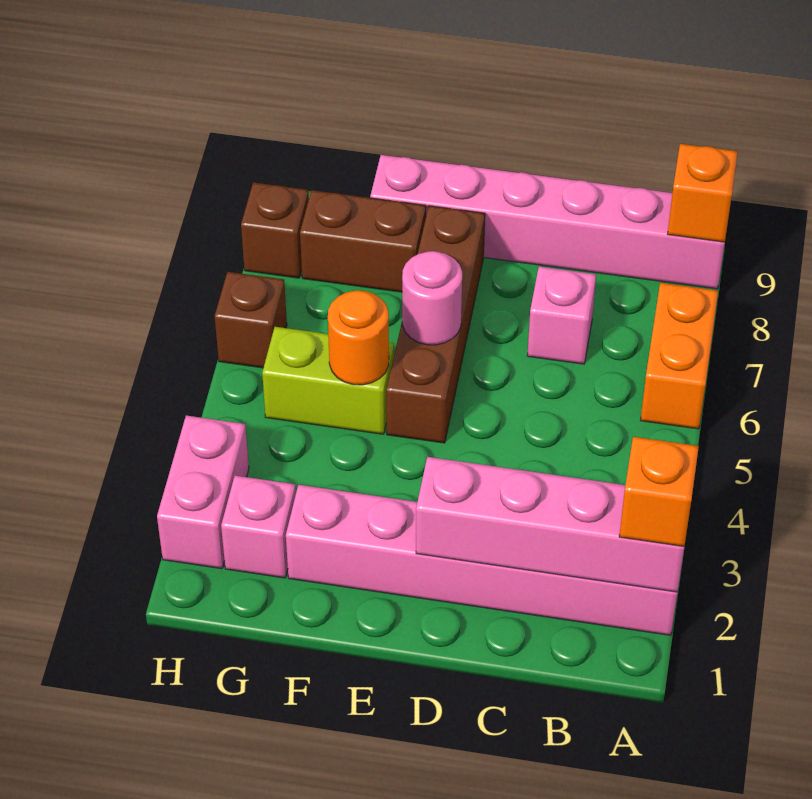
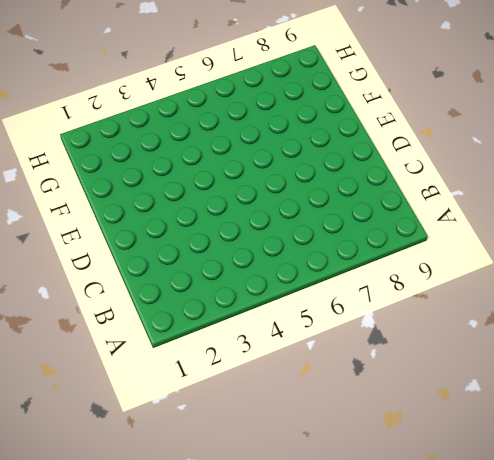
none -> pink 1x6 brick [286,485,677,635]
none -> orange 1x2 brick [641,283,718,429]
none -> pink 1x6 brick [370,155,725,289]

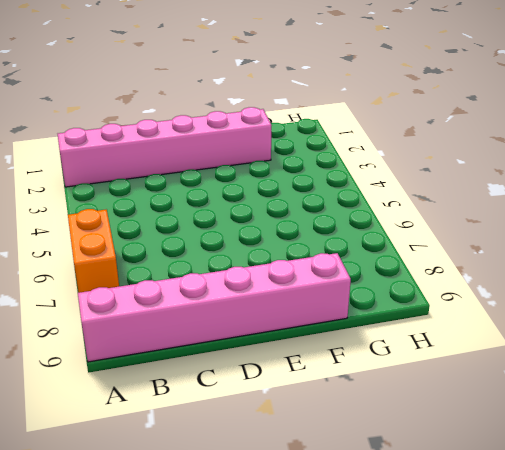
none -> pink 1x1 brick [527,267,596,364]
none -> brown 1x4 brick [386,206,485,443]
none -> lime 1x2 brick [262,327,394,434]

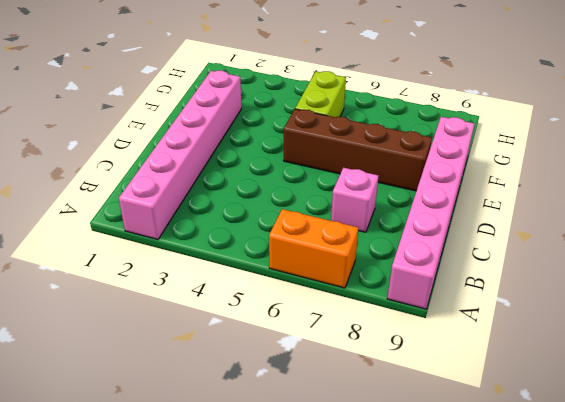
none -> brown 1x2 brick [300,190,426,292]
none -> pink 1x1 brick [221,476,296,578]
none -> pink 1x2 brick [157,416,249,569]

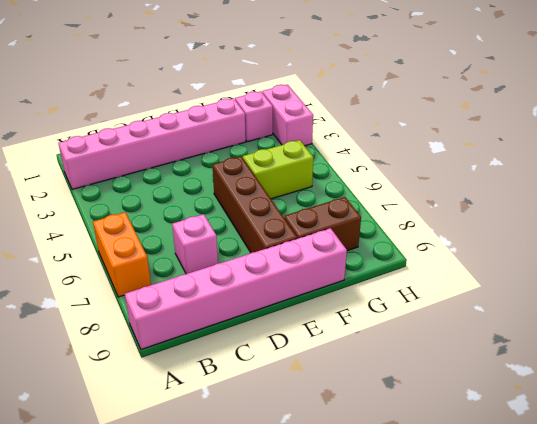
none -> brown 1x1 brick [215,272,287,368]
none -> brown 1x1 brick [241,182,309,278]
none -> pink 1x4 brick [416,457,684,592]

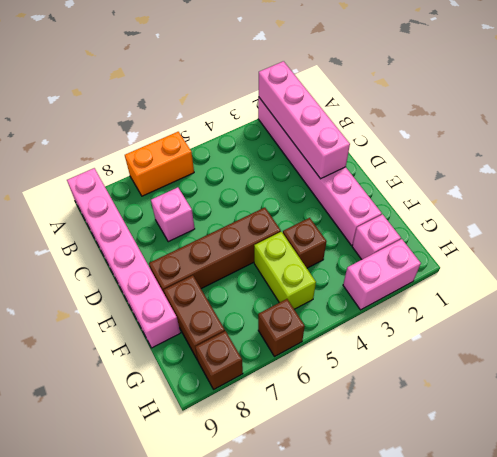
brown 1x1 brick [283,218,327,268] -> none
none -> orange 1x1 brick [668,144,738,242]
none -> pink 1x1 round brick [402,251,462,345]
none -> orange 1x1 round brick [328,291,389,385]

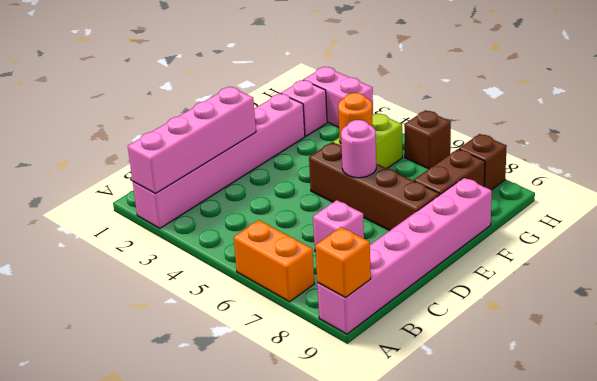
none -> orange 1x1 brick [619,437,699,546]

